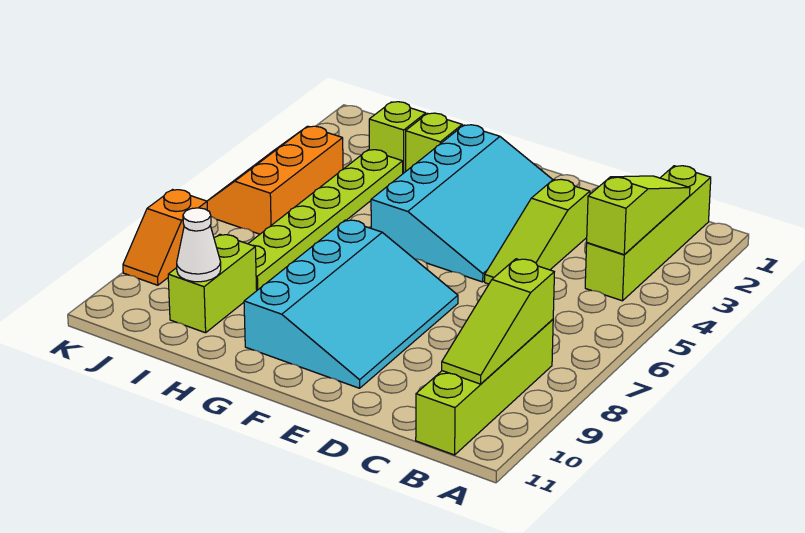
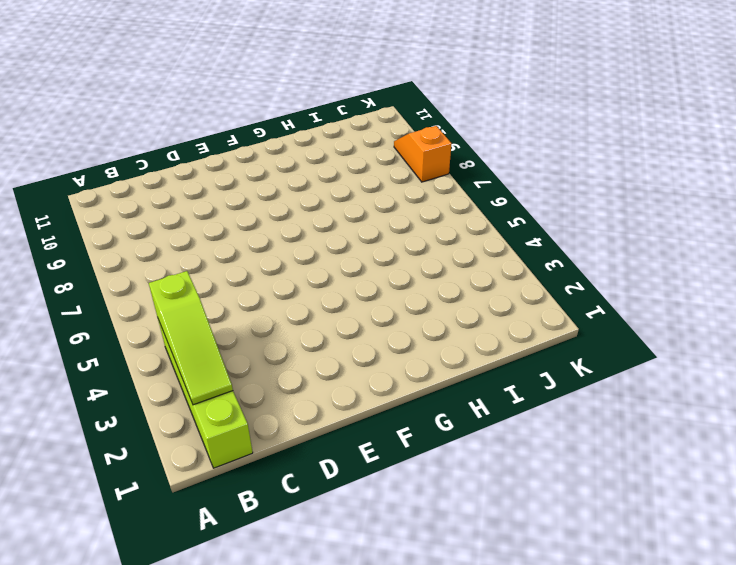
none -> lime 1x4 brick [416,319,553,455]
none -> lime 1x3 slope [485,179,590,284]
none -> cyan 3x4 slope [371,125,553,282]

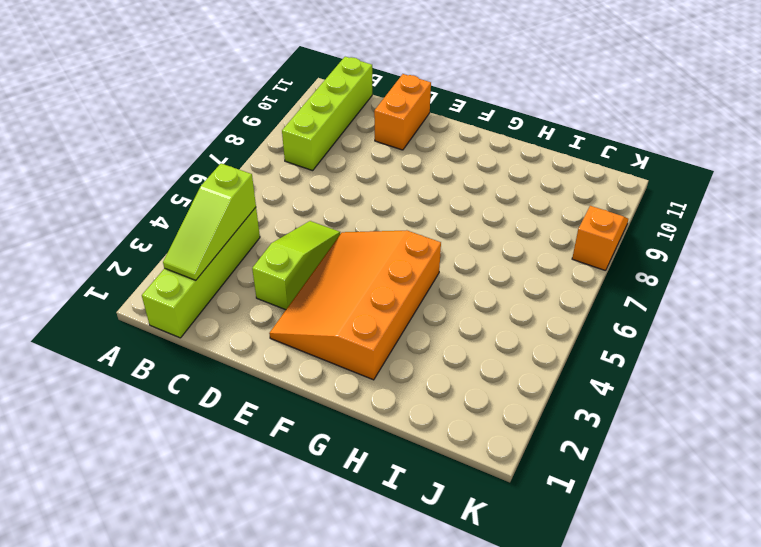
orange 1x2 brick [374,74,431,150] -> none
orange 3x4 slope [269,230,441,380] -> cyan 3x4 slope [371,125,553,282]
none -> cyan 3x4 slope [244,220,458,388]
none -> lime 1x1 brick [406,113,462,171]
none -> lime 1x1 brick [369,102,426,173]

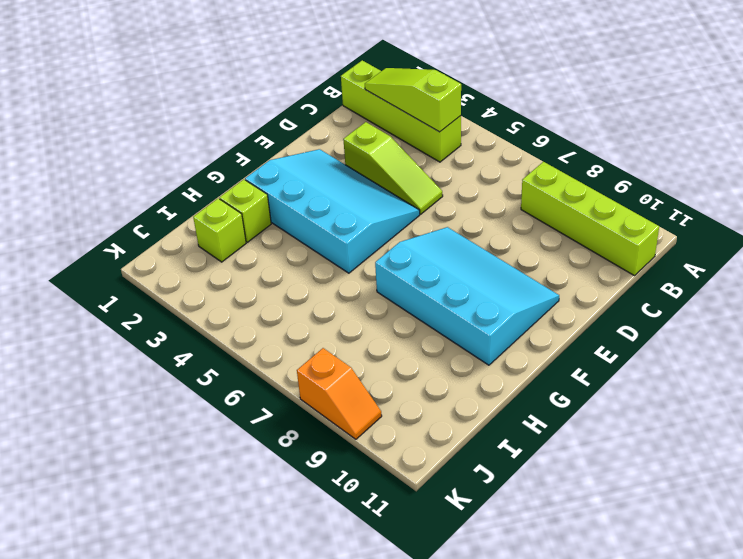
none -> lime 1x6 plate [248,150,403,290]
none -> lime 1x2 brick [168,234,257,333]
none -> orange 2x3 slope [207,126,343,234]

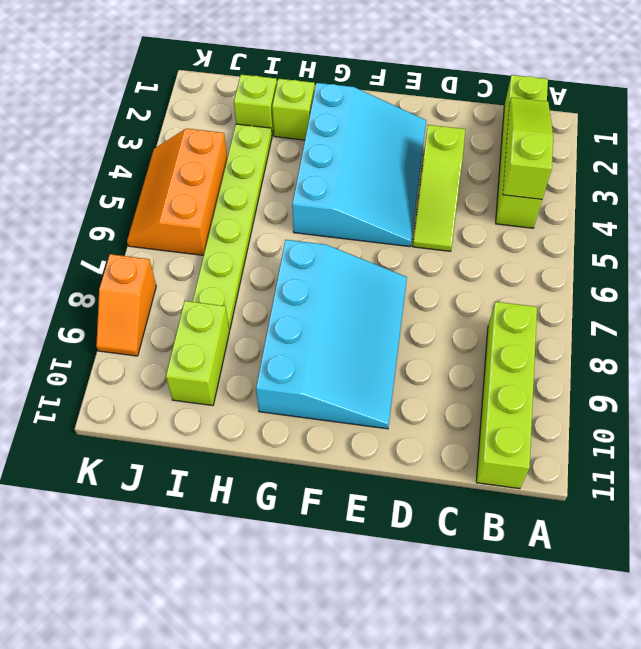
none -> lime 1x3 slope [442,259,554,384]
none -> white 1x1 cone [177,208,221,282]

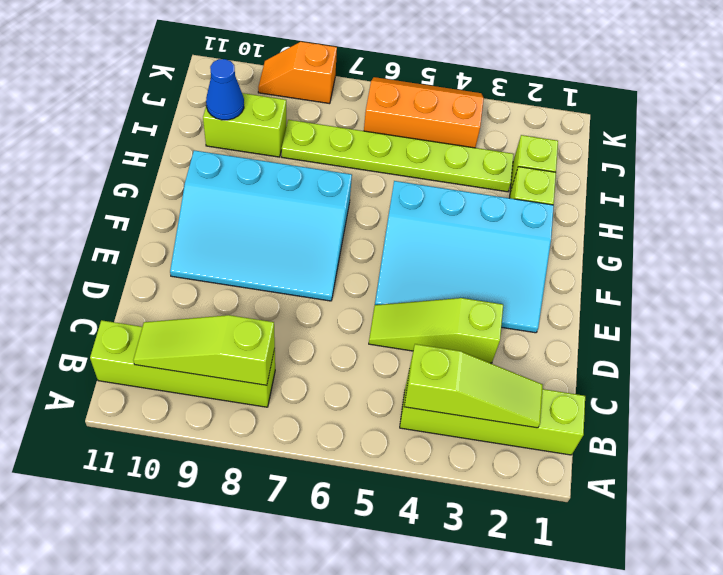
blue 1x1 cone [206,59,244,120] -> white 1x1 cone [177,208,221,282]

